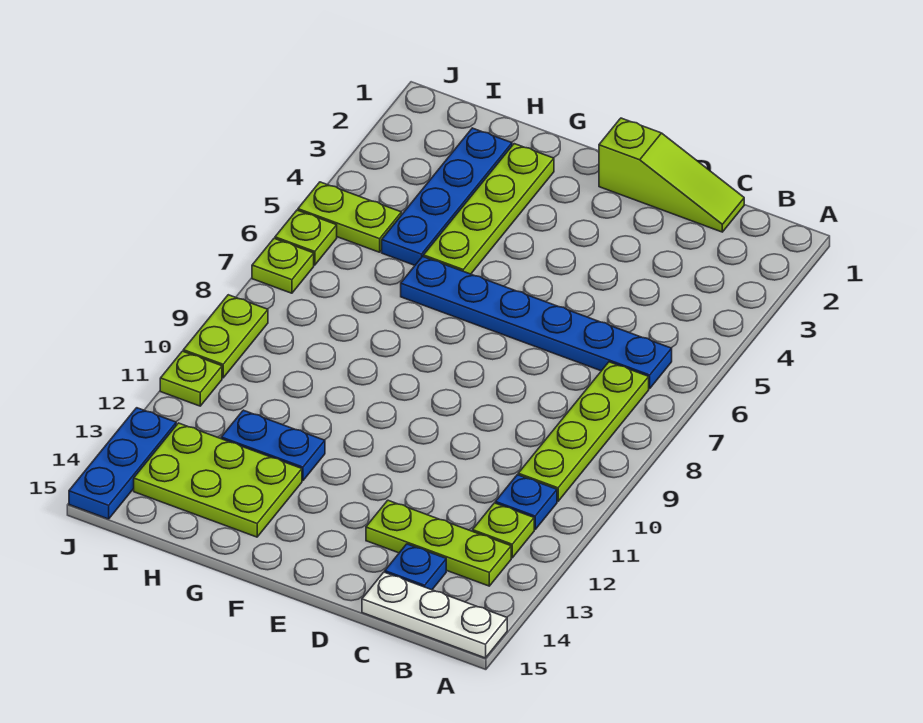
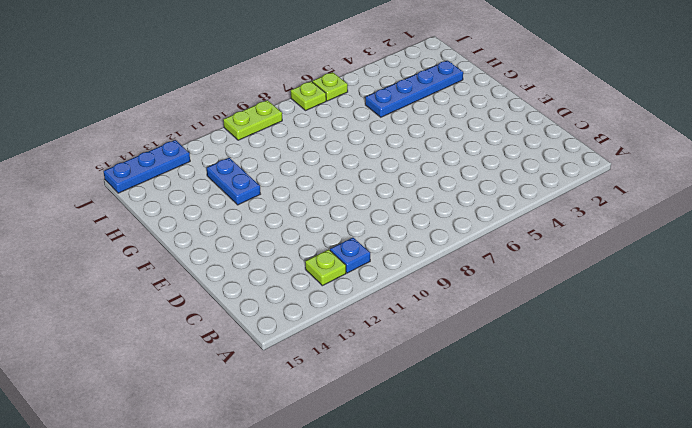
none -> white 1x3 plate [362,572,507,658]
none -> blue 1x6 plate [401,257,672,389]
none -> lime 1x4 plate [518,362,649,501]

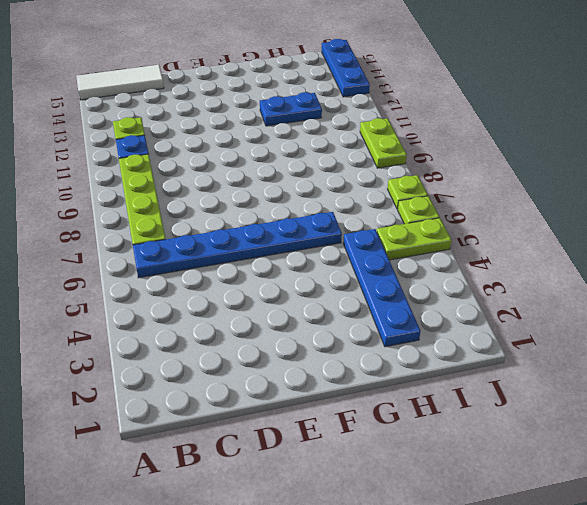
white 1x3 tile [76,65,164,100] -> white 1x3 plate [362,572,507,658]
none -> lime 1x3 plate [366,500,511,586]
none -> lime 1x3 slope [599,118,744,232]
none -> blue 1x1 plate [385,544,446,590]

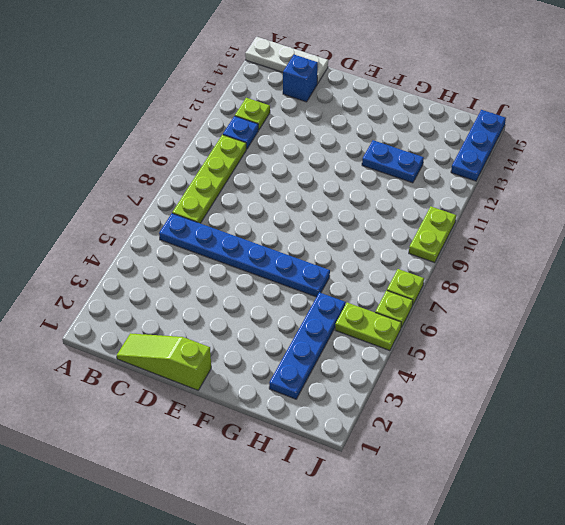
blue 1x1 brick [283,54,318,102] -> blue 1x1 plate [385,544,446,590]
none -> lime 1x3 plate [366,500,511,586]
none -> lime 1x4 plate [424,144,554,274]
none -> lime 2x3 plate [134,423,302,537]

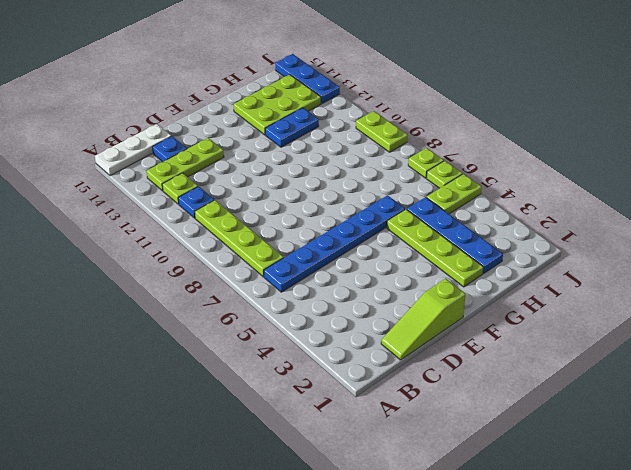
none -> lime 1x1 plate [160,351,222,406]

